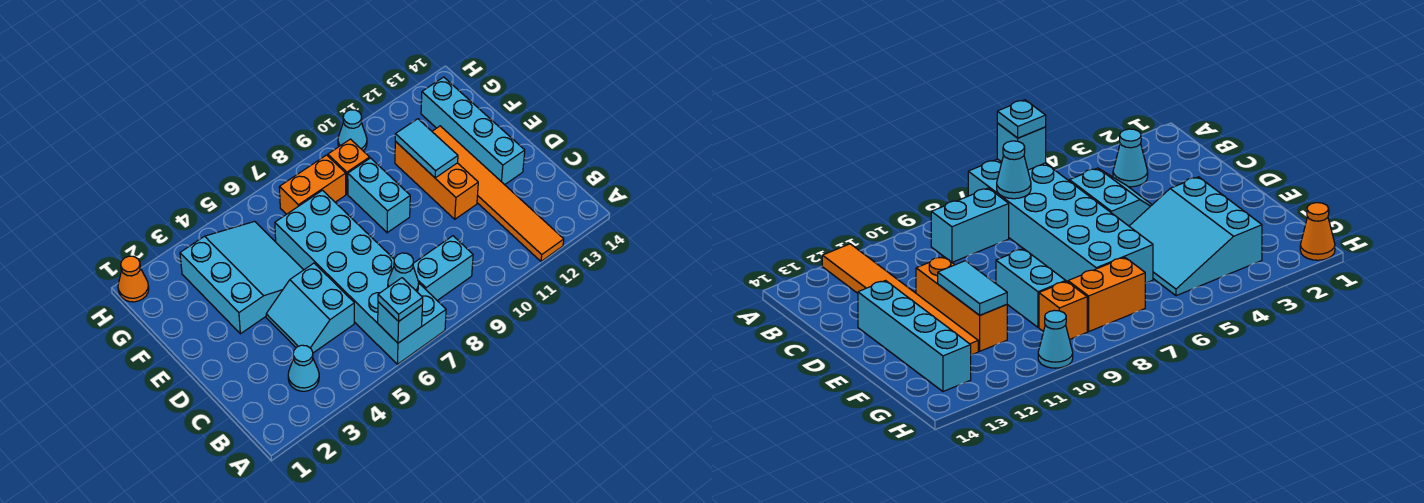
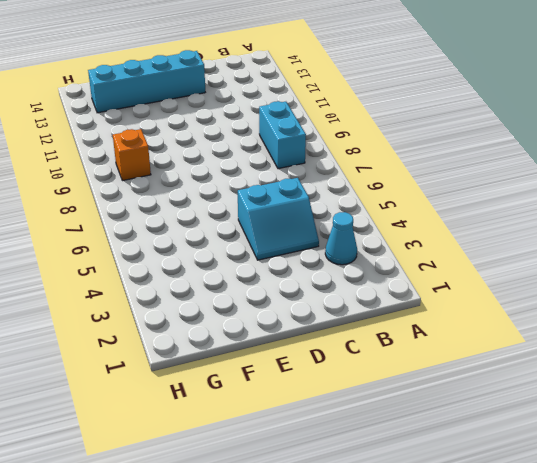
none -> cyan 2x6 brick [275,190,446,364]
none -> orange 1x6 tile [432,126,564,261]
none -> orange 1x3 brick [395,141,478,219]

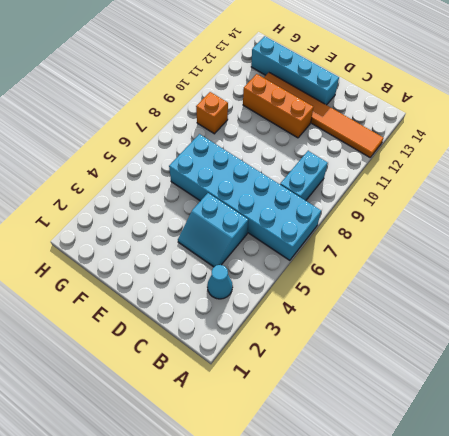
none -> cyan 3x3 slope [180,221,303,334]
none -> cyan 1x2 brick [348,158,410,233]
none -> orange 1x2 brick [279,155,346,214]

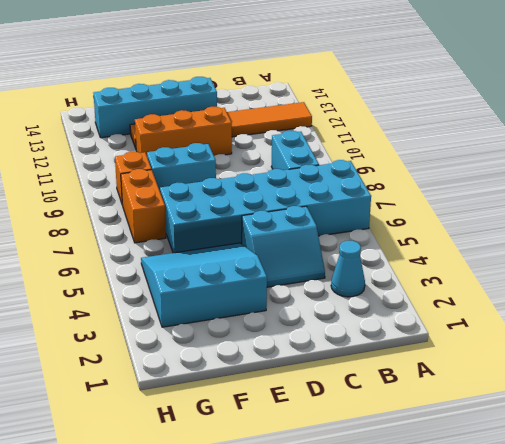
none -> orange 1x1 cone [118,256,149,302]
none -> cyan 1x1 cone [338,110,367,151]
none -> cyan 1x1 brick [378,302,422,343]

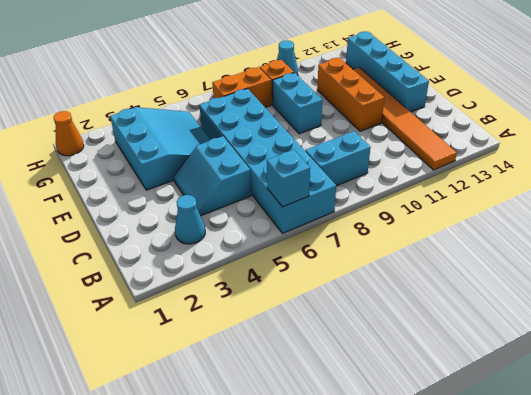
none -> cyan 1x1 cone [388,253,419,291]
none -> cyan 1x2 tile [395,119,458,178]
none -> cyan 1x1 plate [378,278,423,322]

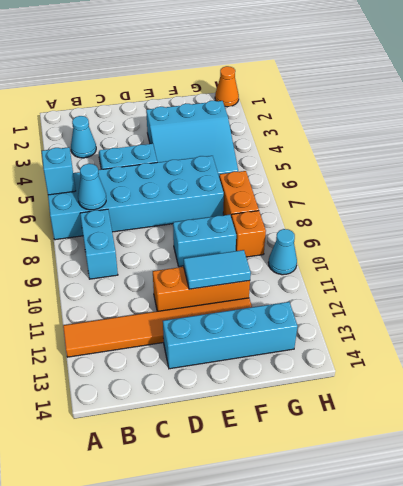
none -> cyan 1x1 plate [378,278,423,322]

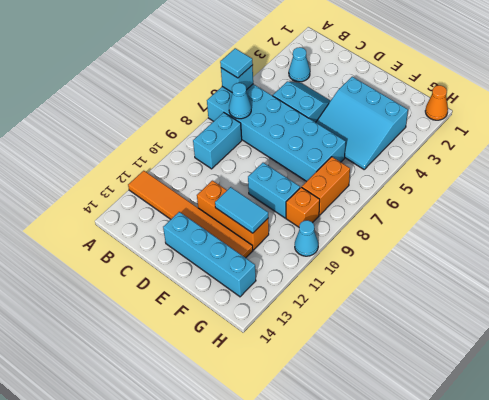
cyan 1x1 tile [220,48,253,78] -> cyan 1x1 plate [378,278,423,322]

